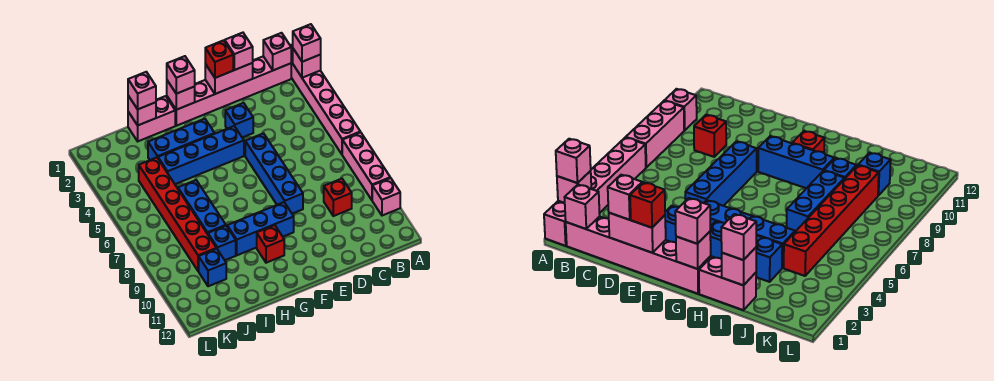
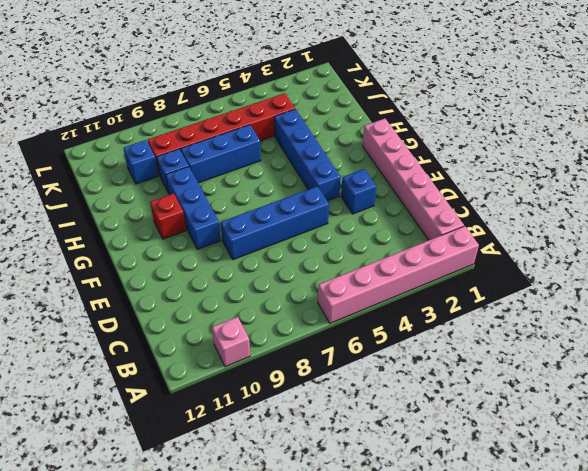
none -> pink 1x3 brick [342,132,390,200]
none -> red 1x1 brick [324,179,352,216]
none -> blue 1x3 brick [148,119,215,160]

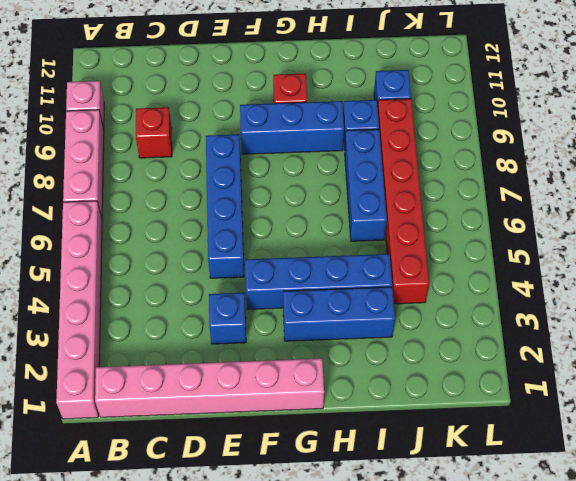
none -> pink 1x2 brick [128,96,175,141]
none -> pink 1x1 brick [293,49,321,78]
none -> pink 1x1 brick [263,33,291,70]

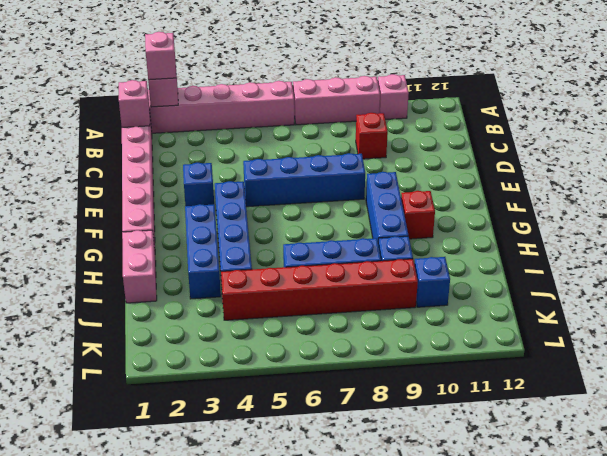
none -> pink 1x2 brick [205,63,253,94]
none -> pink 1x1 brick [167,81,195,110]
none -> pink 1x1 brick [128,96,156,125]

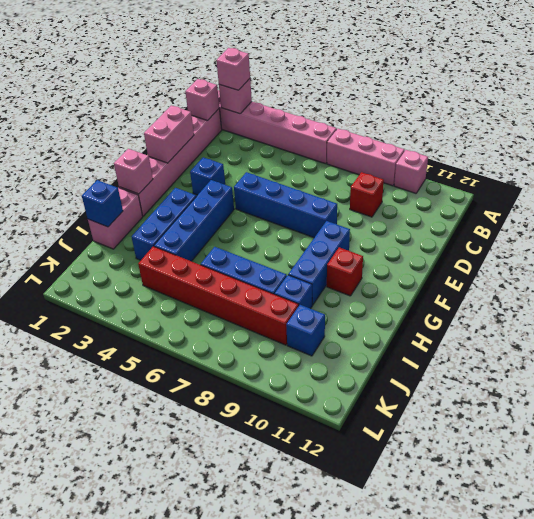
blue 1x1 brick [82,180,123,227] -> pink 1x1 brick [128,96,156,125]
none -> pink 1x1 brick [225,33,253,70]
none -> red 1x1 brick [205,40,233,78]
none -> pink 1x1 brick [167,56,195,94]

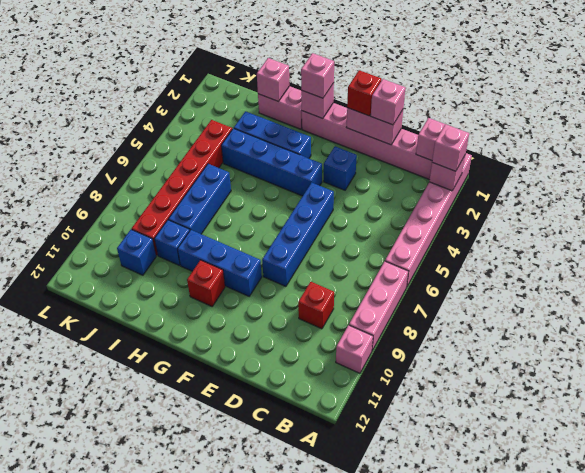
none -> pink 1x1 brick [128,72,156,109]

